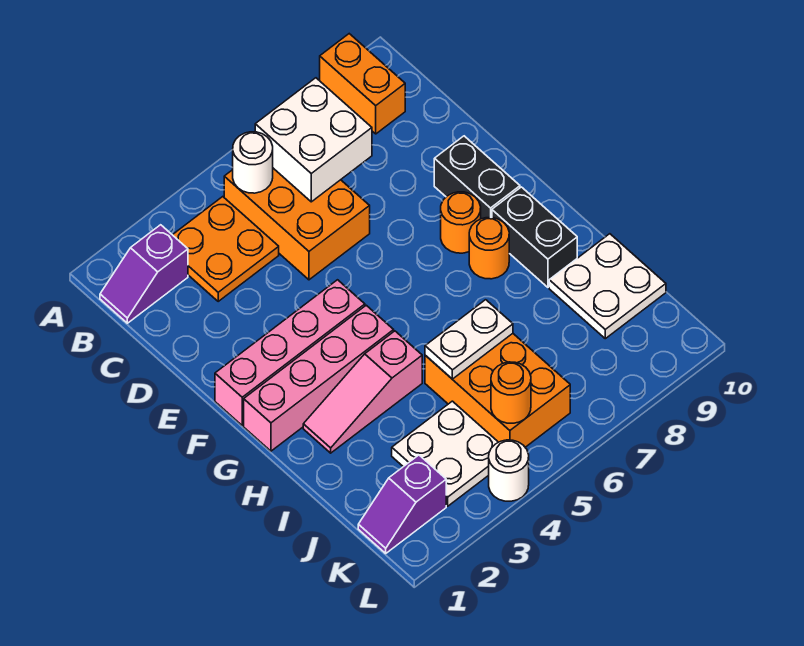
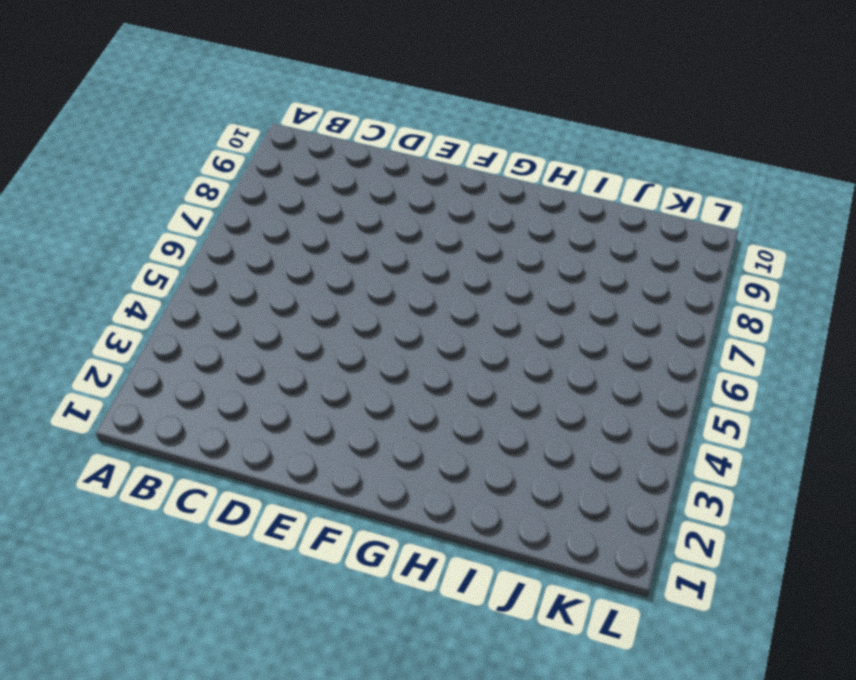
none -> orange 1x2 brick [320,34,405,134]
none -> purple 1x2 slope [100,225,188,323]
none -> orange 2x2 plate [173,197,279,301]

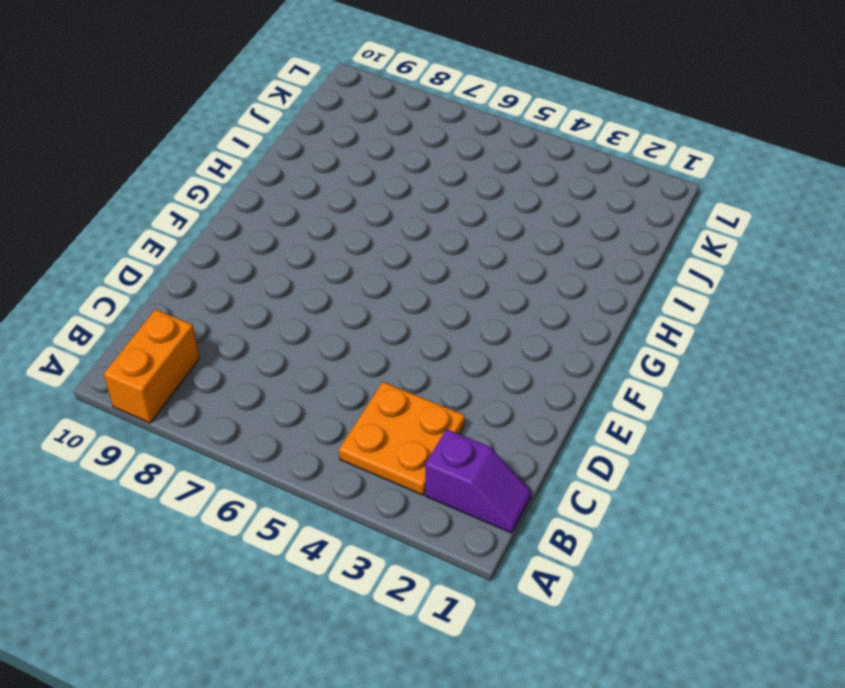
none -> orange 2x3 brick [224,168,370,280]
none -> black 1x2 brick [434,136,520,219]
none -> pink 1x4 brick [215,280,365,425]

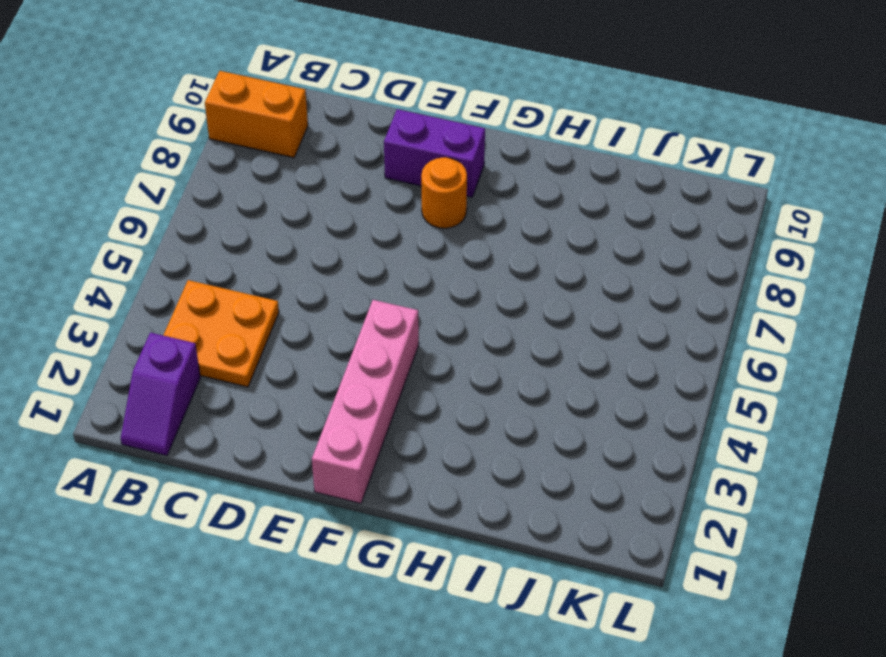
purple 1x2 brick [384,109,485,197] -> black 1x2 brick [434,136,520,219]
none -> orange 2x3 brick [224,168,370,280]
none -> pink 1x4 brick [244,305,394,451]
none -> orange 1x1 round brick [469,218,509,279]

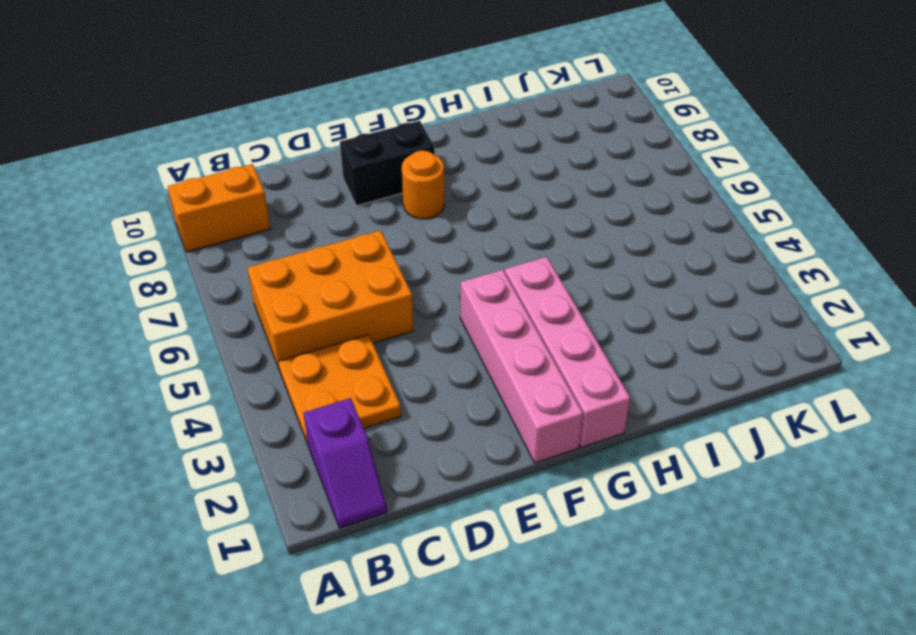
none -> orange 1x1 round brick [469,218,509,279]
none -> black 1x2 brick [492,187,577,287]
none -> pink 1x3 slope [303,331,422,453]

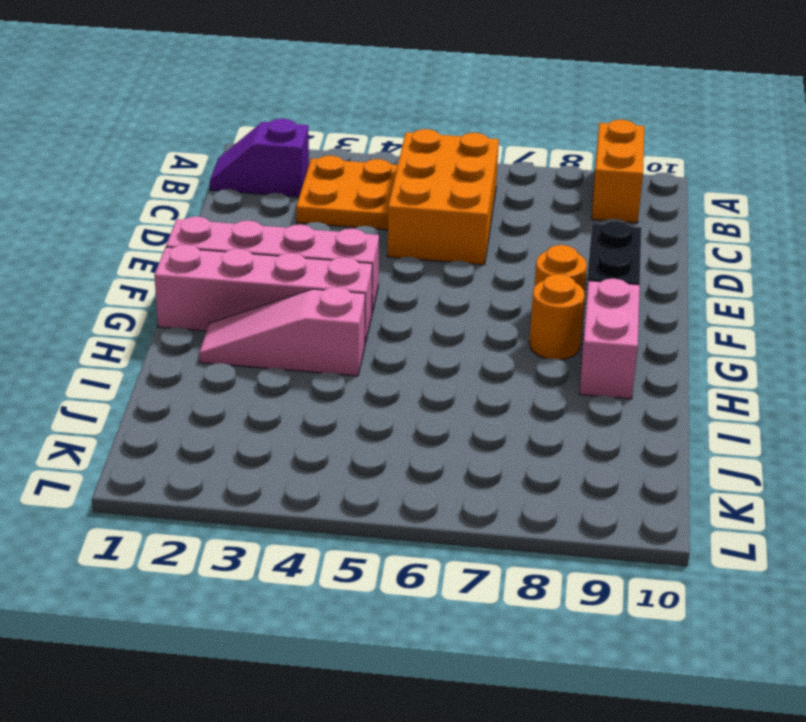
pink 1x2 brick [579,279,640,399] -> black 1x2 brick [492,187,577,287]
none -> orange 2x3 brick [425,334,570,447]
none -> white 2x2 plate [549,234,666,339]
none -> white 2x2 plate [392,401,498,506]

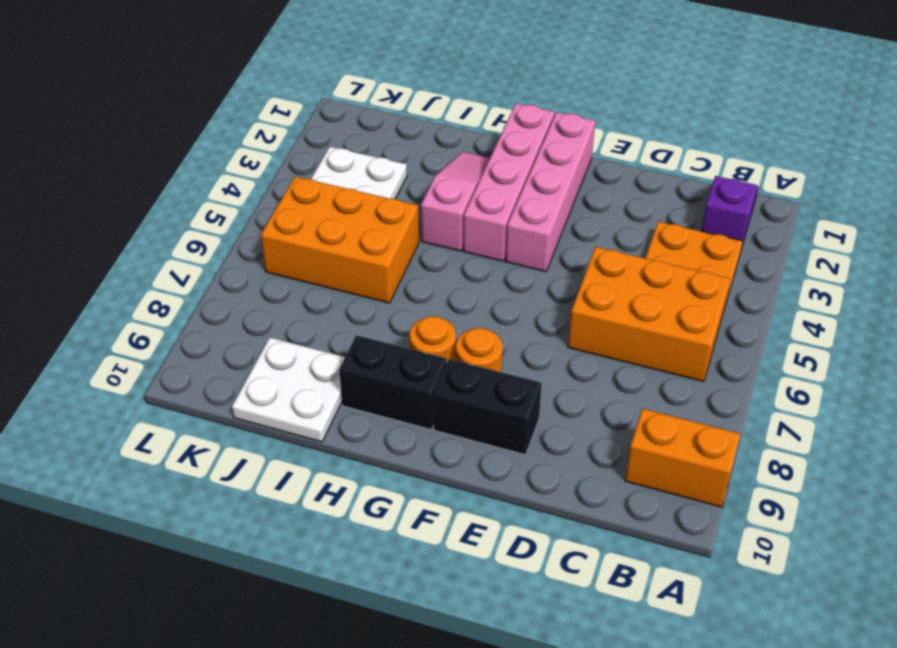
none -> purple 1x2 slope [358,455,446,553]
none -> white 1x1 round brick [489,440,529,501]
none -> white 1x1 round brick [233,132,273,193]

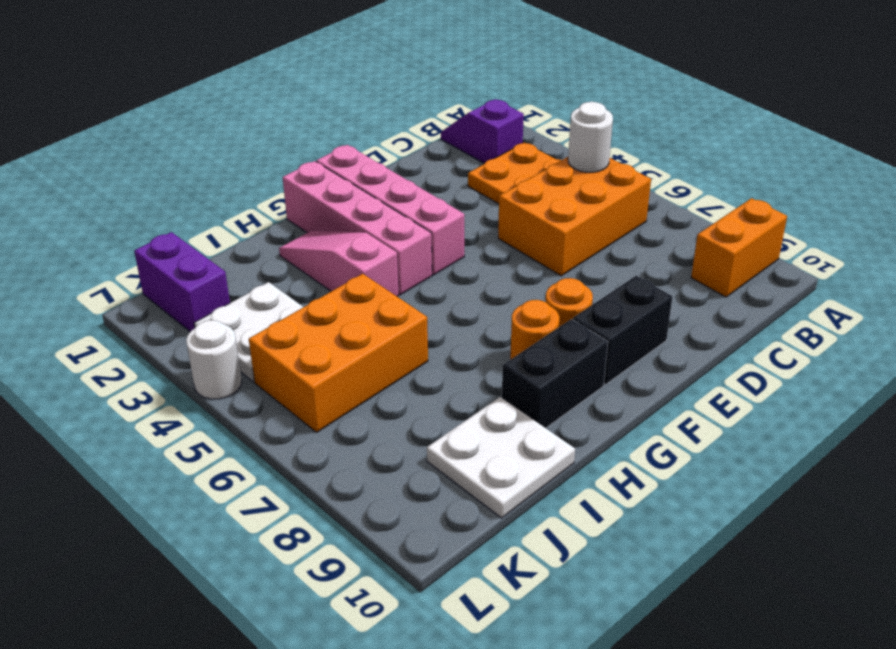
purple 1x2 brick [134,232,230,332] -> purple 1x2 slope [358,455,446,553]
none -> white 2x2 brick [255,78,372,202]
none -> white 1x2 plate [425,300,513,379]
none -> orange 1x1 round brick [491,362,531,423]

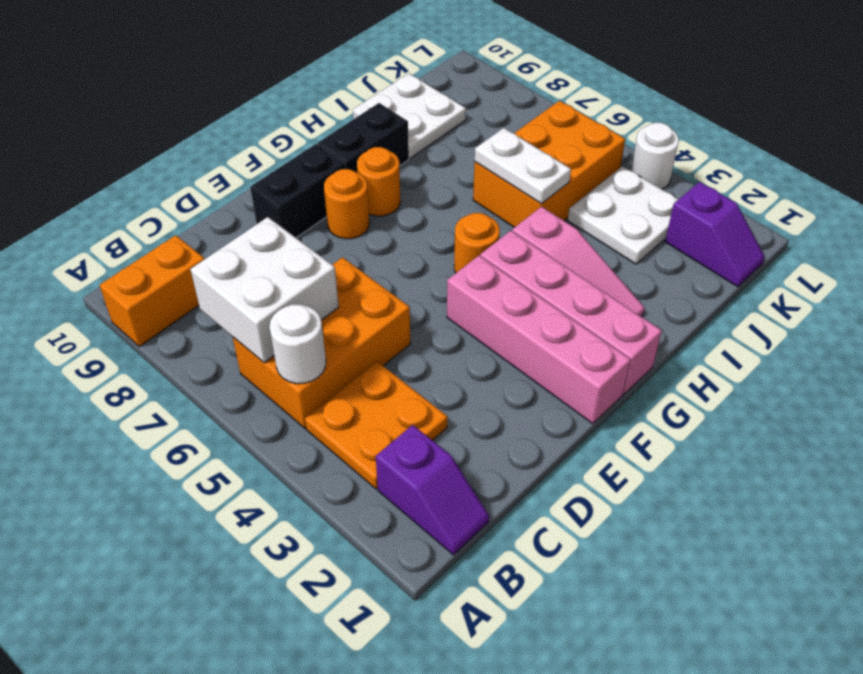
orange 1x1 round brick [454,213,500,273] -> orange 1x1 round brick moved to [491,362,531,423]

